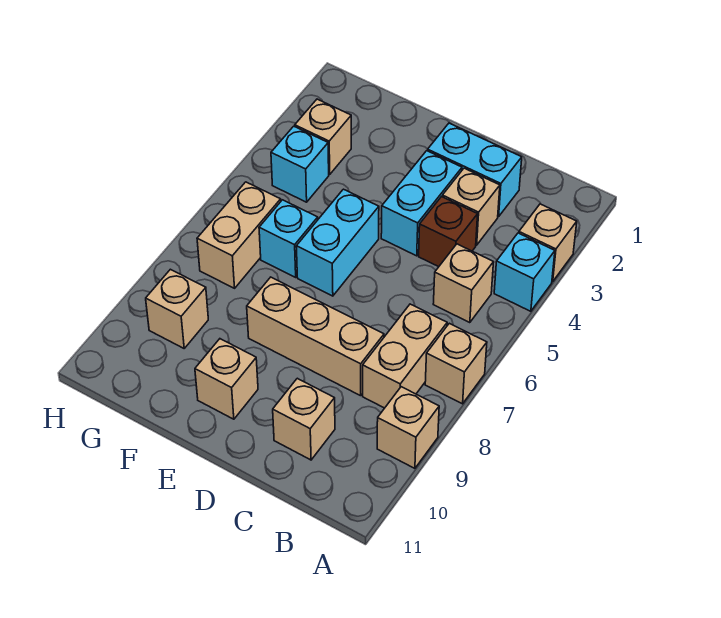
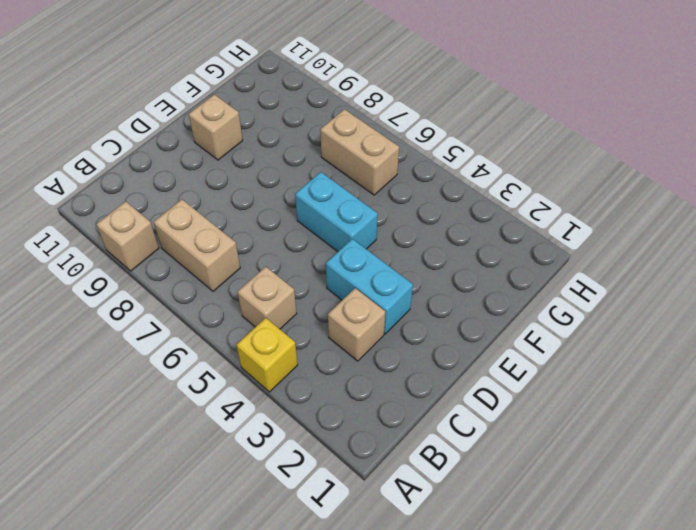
yellow 1x1 brick [236,318,298,392] -> cyan 1x1 brick [494,233,555,311]
none -> tan 1x1 brick [519,204,577,282]
none -> tan 1x1 brick [425,323,487,404]
none -> cyan 1x2 brick [428,123,522,217]

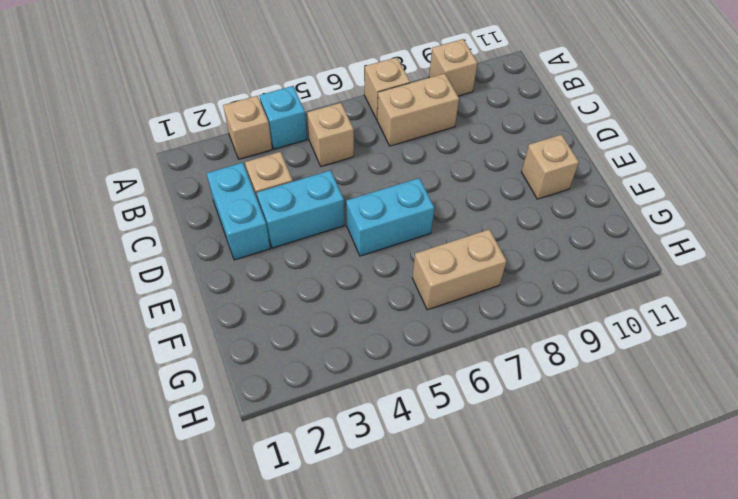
none -> brown 1x1 brick [419,197,478,267]
none -> tan 1x3 brick [247,277,384,396]
none -> tan 1x1 brick [273,378,335,460]

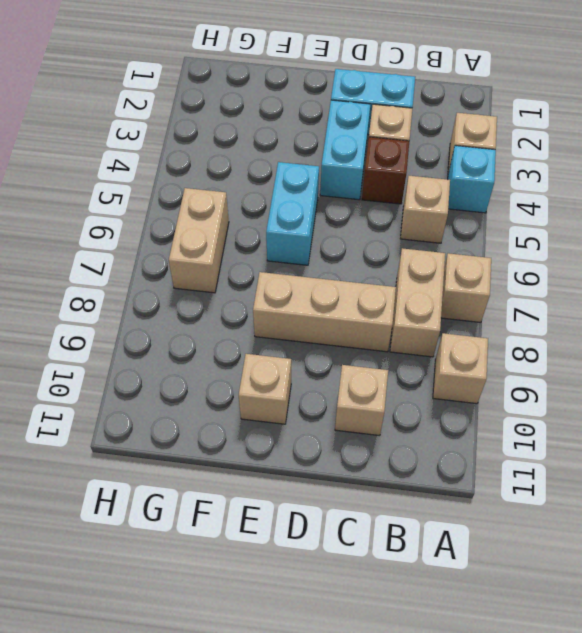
none -> cyan 1x1 brick [259,200,318,277]
none -> tan 1x1 brick [295,99,351,174]
none -> cyan 1x1 brick [271,126,329,202]

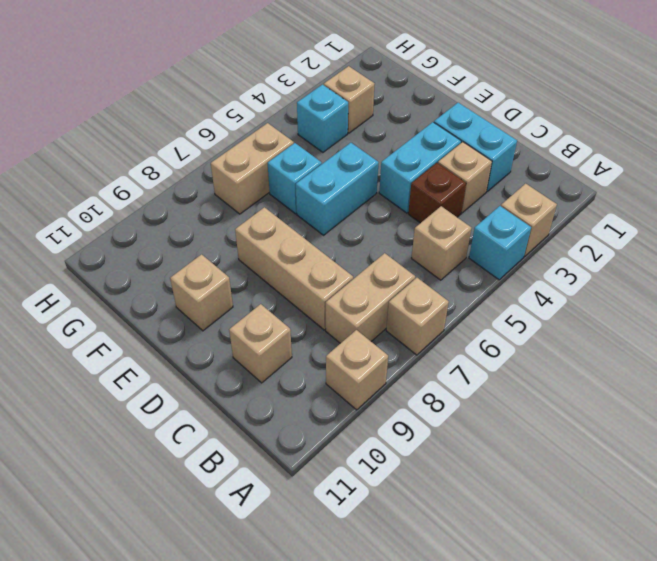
none -> tan 1x1 brick [146,269,208,348]

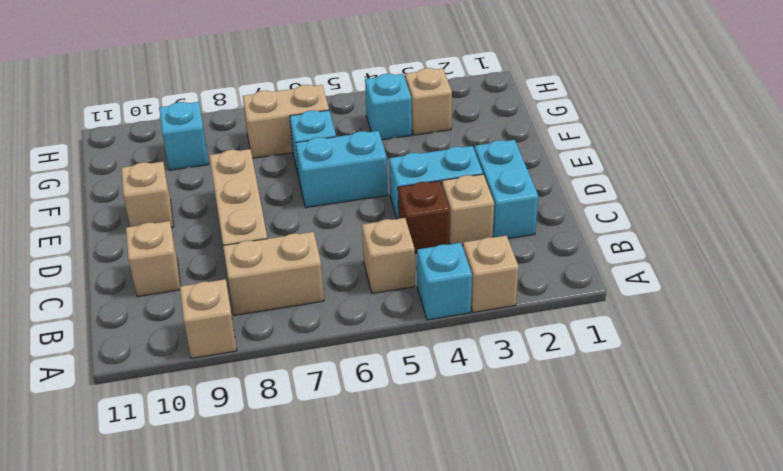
cyan 1x1 brick [159,102,209,170] -> tan 1x1 brick [146,269,208,348]
none -> tan 1x1 brick [425,323,487,404]

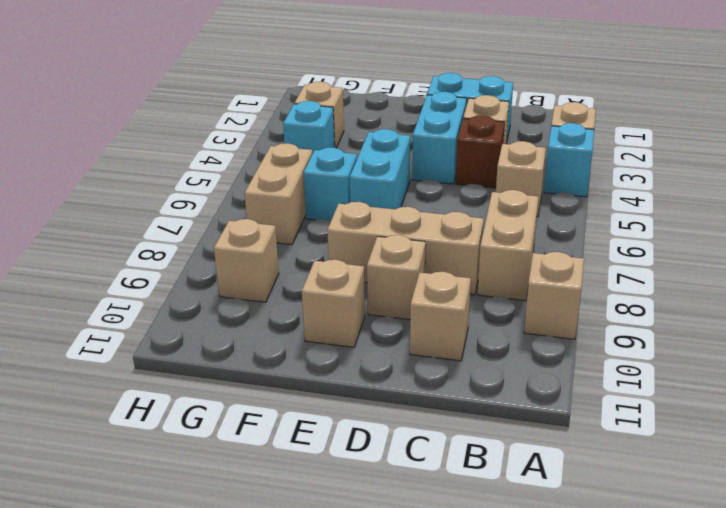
tan 1x1 brick [367,235,426,320] -> tan 1x1 brick moved to [425,323,487,404]

